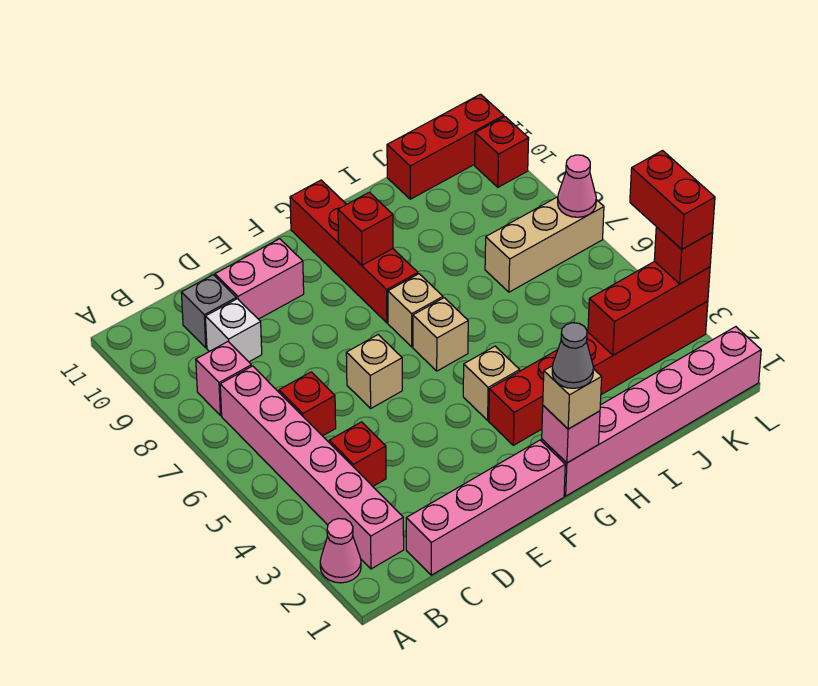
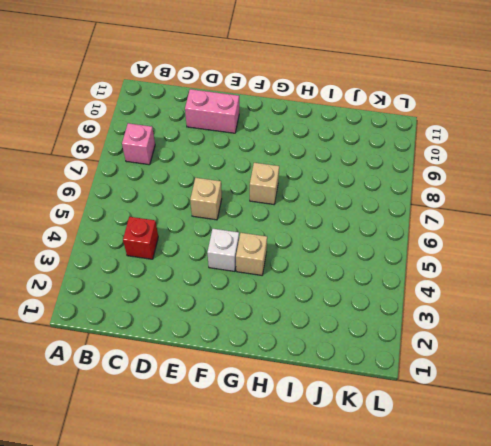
white 1x1 brick [207,229,239,271] -> white 1x1 brick moved to [205,299,262,362]
none -> pink 1x1 cone [320,519,361,583]
none -> pink 1x6 brick [220,366,404,569]
none -> pink 1x4 brick [406,440,565,575]

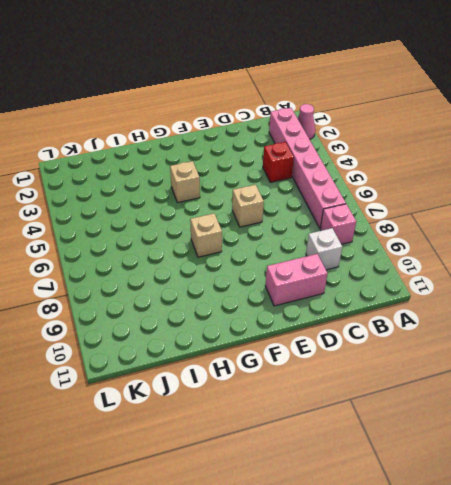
none -> pink 1x4 brick [406,440,565,575]
none -> red 1x1 brick [279,372,336,436]
none -> grey 1x1 brick [181,275,236,348]

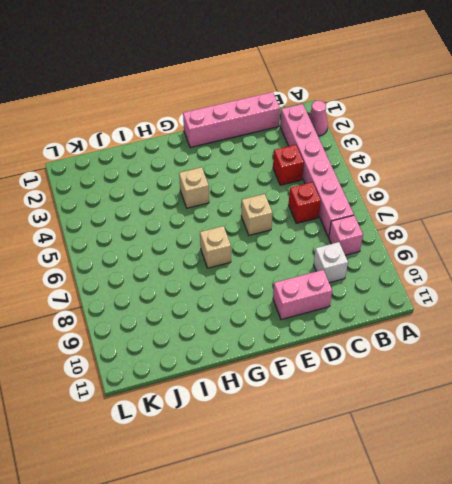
none -> grey 1x1 brick [181,275,236,348]
none -> pink 1x6 brick [542,327,761,496]
none -> red 1x6 brick [489,301,708,445]

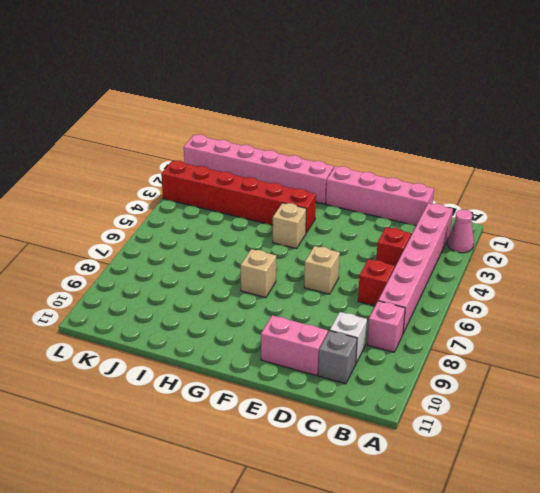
none -> tan 1x1 brick [413,298,468,371]
none -> red 1x4 brick [290,180,418,323]
none -> tan 1x3 brick [485,197,604,292]

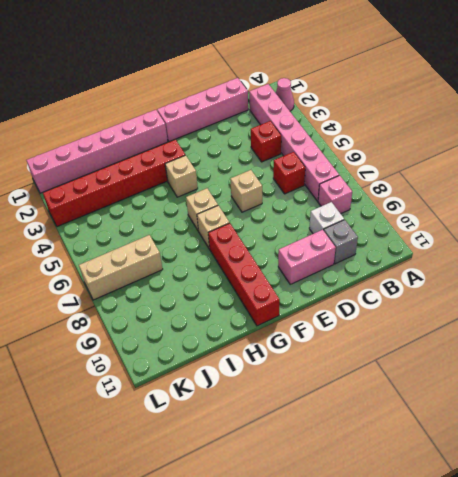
none -> red 1x3 brick [387,94,504,199]
none -> red 1x1 brick [475,117,529,187]
none -> pink 1x1 brick [542,405,600,463]

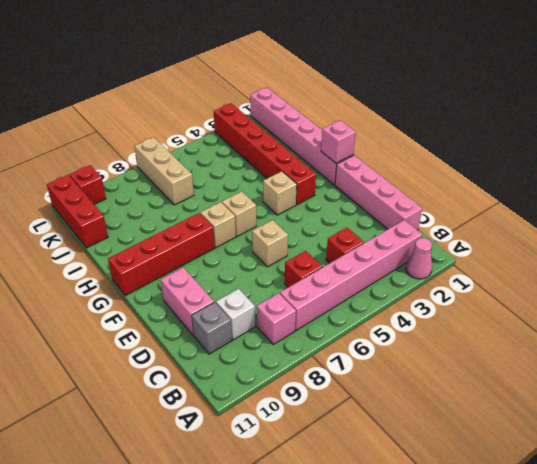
none -> red 1x1 brick [338,192,393,265]
none -> red 1x3 brick [588,261,710,355]
none -> pink 1x1 cone [558,155,596,217]

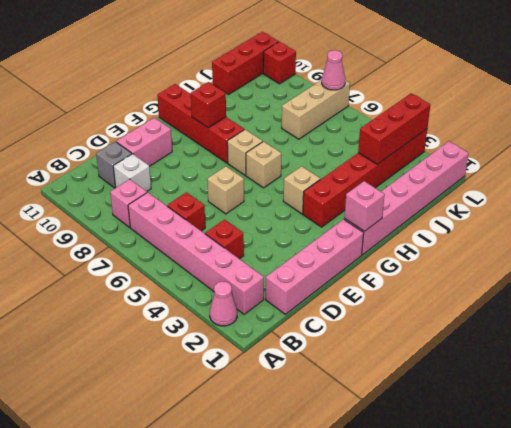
none -> tan 1x1 brick [543,366,602,429]
none -> red 1x1 brick [654,227,713,284]
none -> grey 1x1 cone [552,323,593,388]

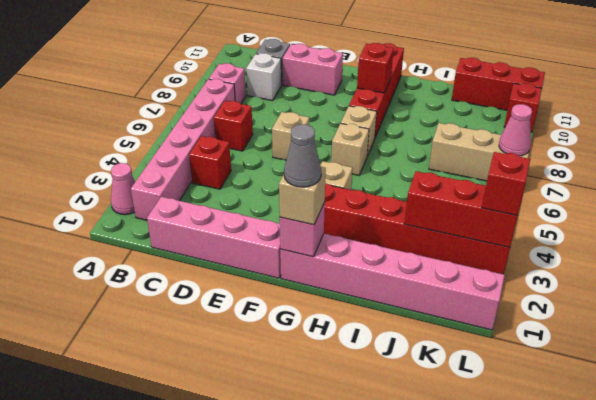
none -> red 1x2 brick [630,151,715,249]

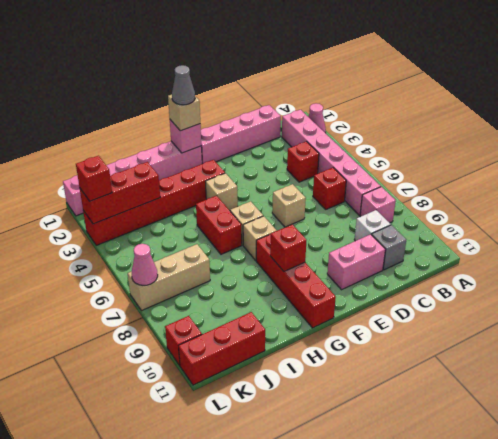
red 1x2 brick [196,196,242,254] -> red 1x2 brick moved to [630,151,715,249]

